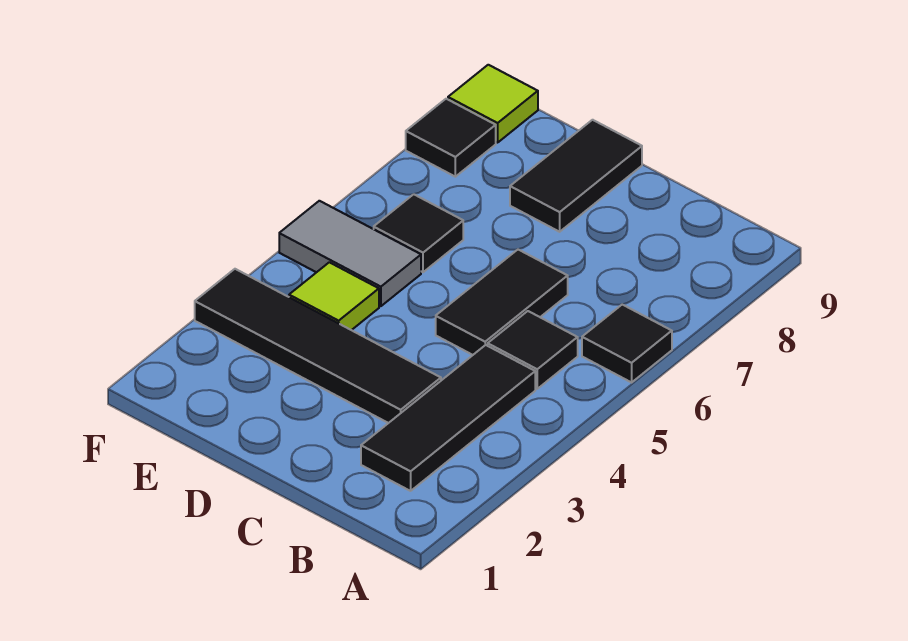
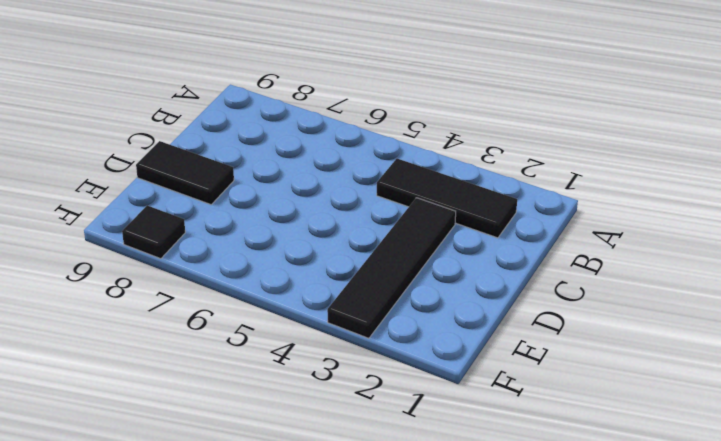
none -> black 1x1 tile [582,304,672,382]
none -> black 1x1 tile [488,311,578,389]

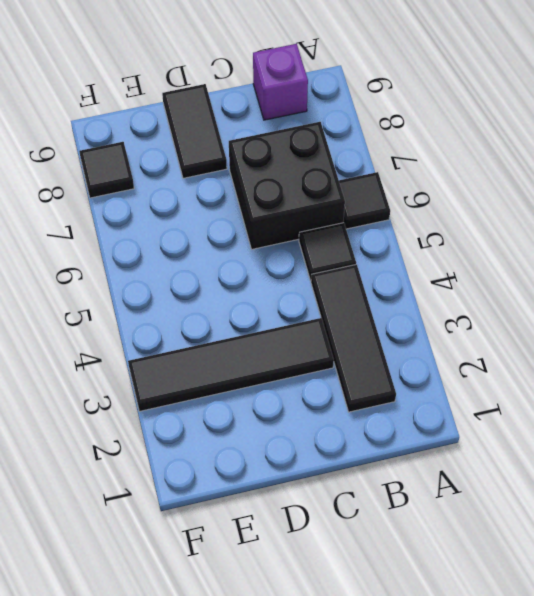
black 2x2 brick [229,122,345,249] -> black 1x2 tile [436,250,568,355]
purple 1x1 brick [253,44,308,120] -> none
none -> lime 1x1 tile [289,262,379,330]
none -> grey 1x2 tile [279,201,421,306]

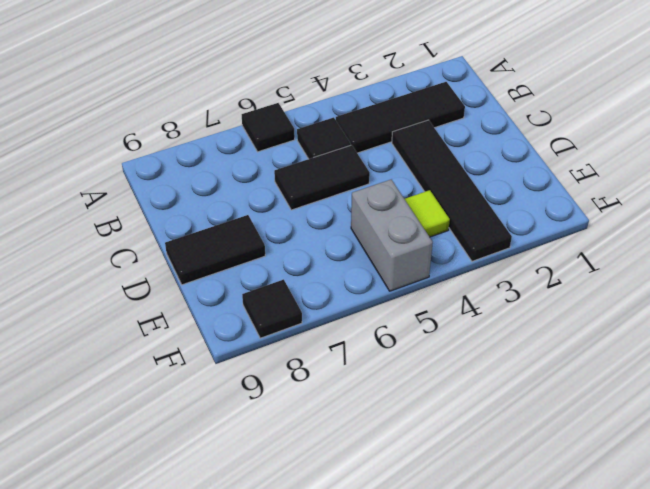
grey 1x2 brick [351,179,433,291] -> grey 1x2 tile [279,201,421,306]
none -> black 1x1 tile [374,194,463,272]
none -> lime 1x1 tile [448,65,538,143]

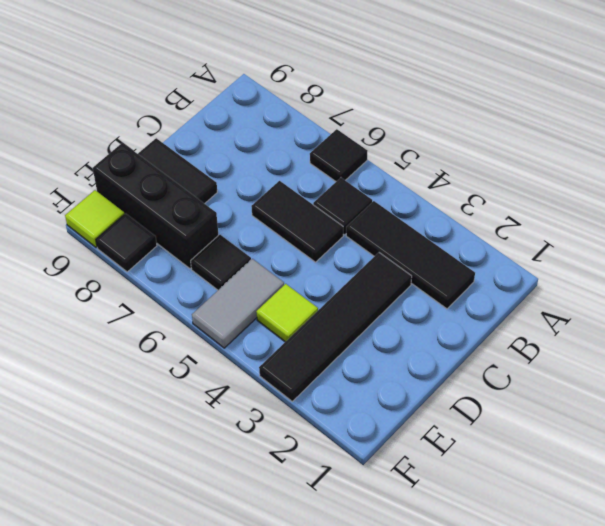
black 1x3 brick [93,143,218,269] -> none

